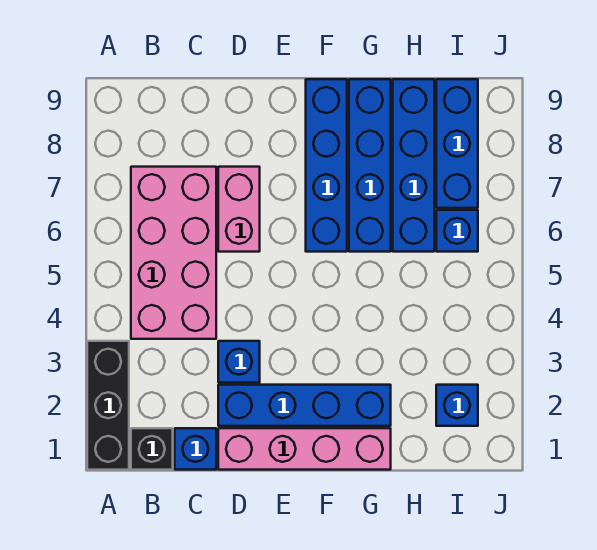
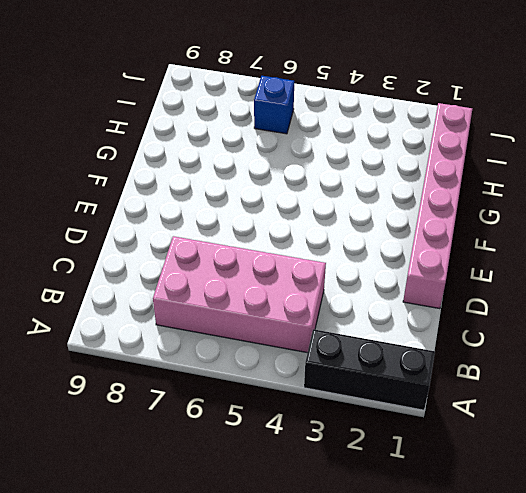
pink 1x6 brick [403,103,472,309] -> pink 1x4 brick [218,428,391,470]
none -> black 1x1 brick [131,428,173,470]
none -> blue 1x1 brick [175,428,216,470]
none -> blue 1x4 brick [218,385,391,426]

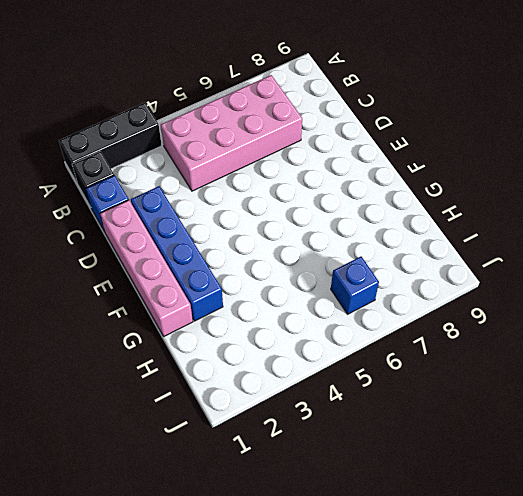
none -> blue 1x1 brick [218,341,260,383]
none -> pink 1x2 brick [218,167,260,252]
none -> blue 1x4 brick [306,79,347,252]

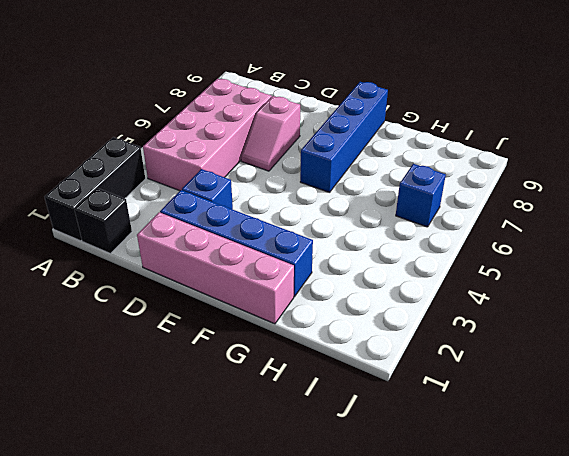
pink 1x2 slope [241,96,300,171] -> pink 1x2 brick [218,167,260,252]
none -> blue 1x1 brick [175,428,216,470]
none -> blue 1x4 brick [349,79,391,252]
none -> blue 1x4 brick [393,79,434,252]

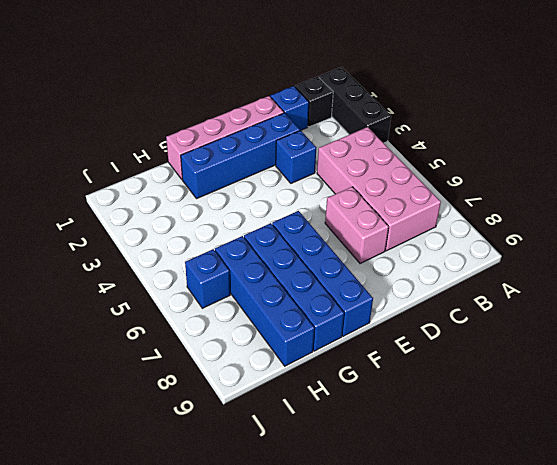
none -> blue 1x1 brick [436,385,478,426]
none -> blue 1x3 brick [436,79,478,208]

